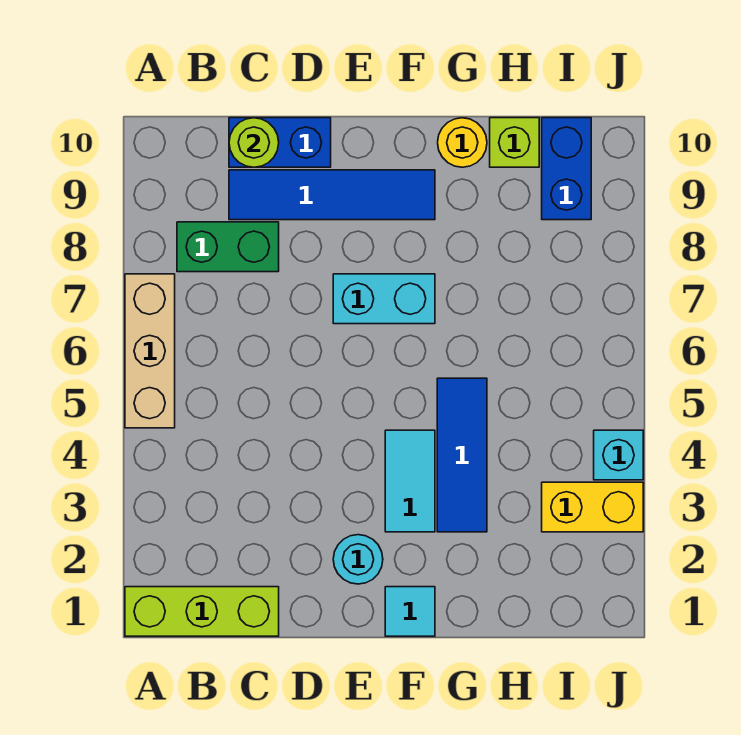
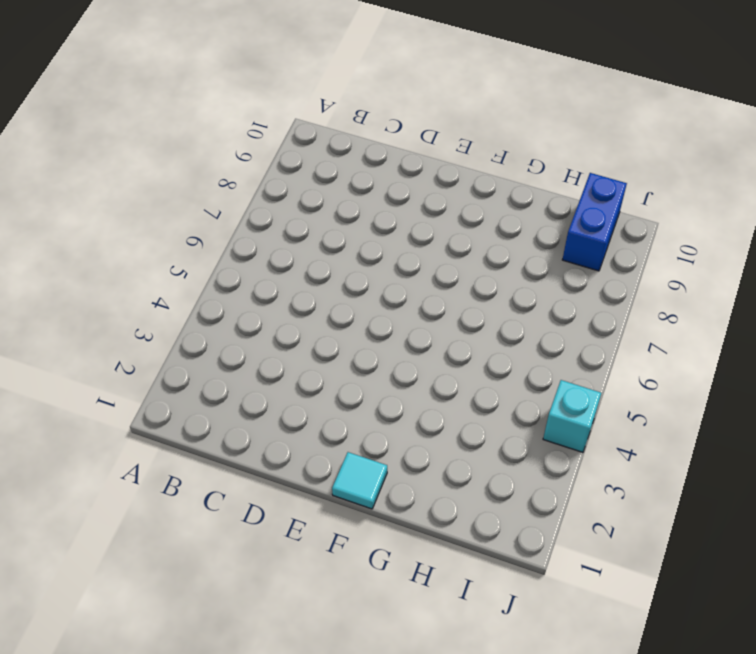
none -> lime 1x3 brick [125,587,279,636]
none -> tan 1x3 brick [125,274,175,428]
none -> green 1x2 brick [177,222,279,272]

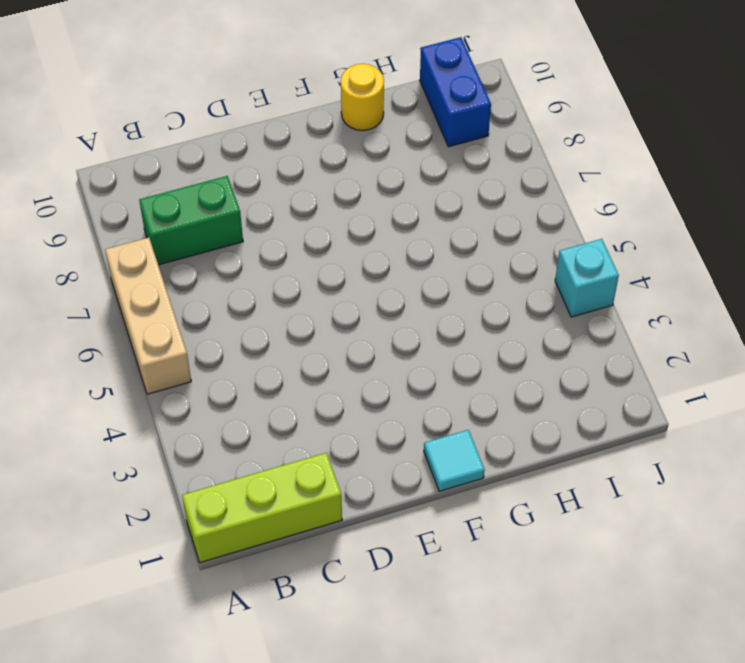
none -> blue 1x4 tile [229,170,435,220]
none -> blue 1x2 brick [229,118,331,167]
none -> cyan 1x1 round brick [333,535,383,584]

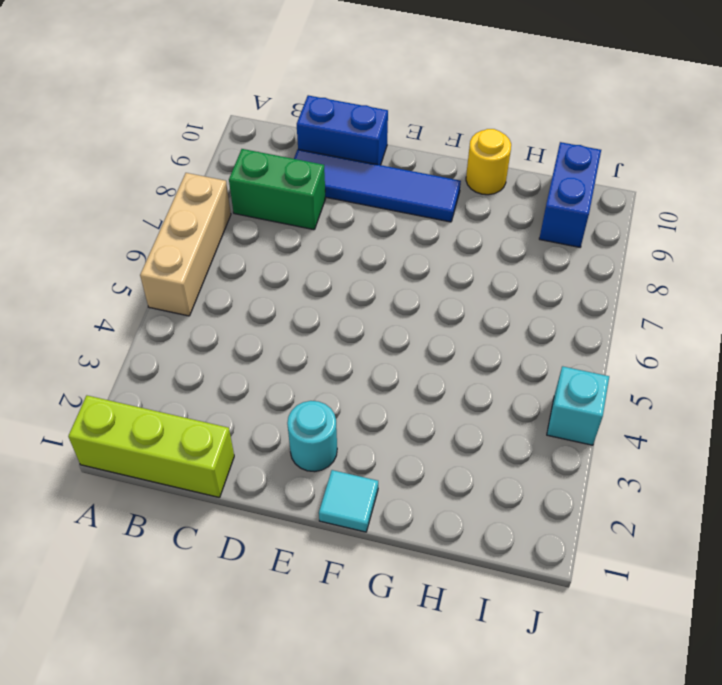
none -> cyan 1x2 brick [333,274,435,324]
none -> cyan 1x2 tile [385,430,435,532]
none -> blue 1x3 tile [437,378,487,532]

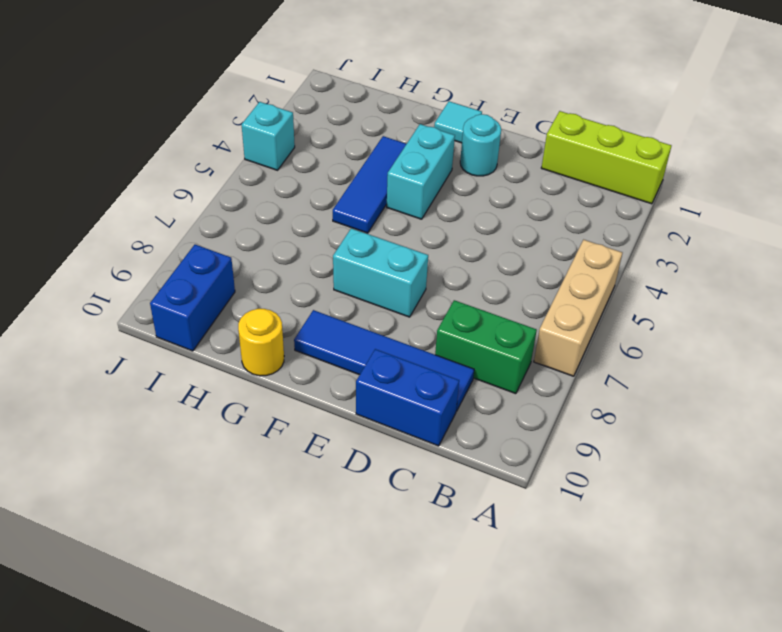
cyan 1x2 brick [387,124,455,219] -> cyan 1x2 tile [385,430,435,532]
none -> lime 1x1 brick [490,118,539,167]
none -> yellow 1x2 brick [542,482,643,532]
none -> lime 1x1 round brick [229,118,279,167]

